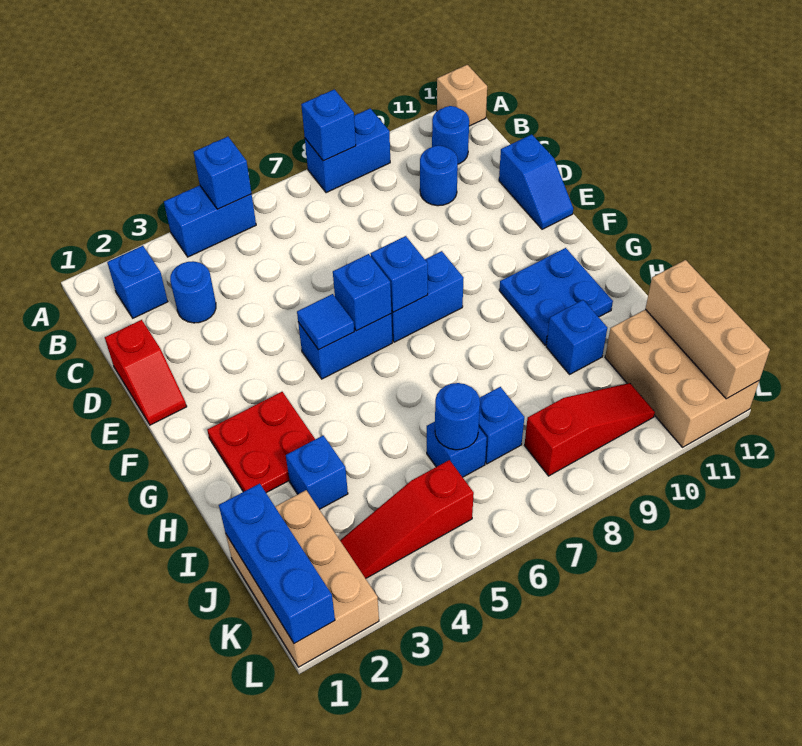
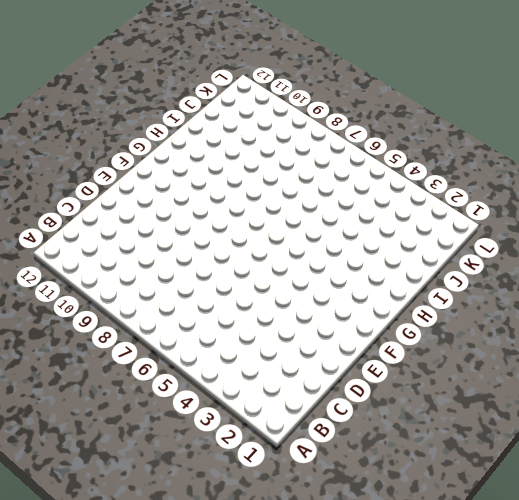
none -> blue 1x2 brick [164,185,256,257]
none -> blue 1x2 brick [305,109,390,193]
none -> tan 1x1 brick [437,65,487,126]

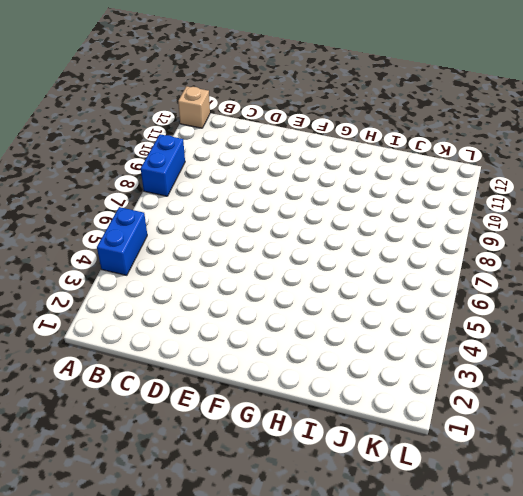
none -> blue 1x1 brick [107,246,168,318]
none -> blue 1x1 round brick [432,106,469,164]
none -> blue 1x1 round brick [170,261,216,323]

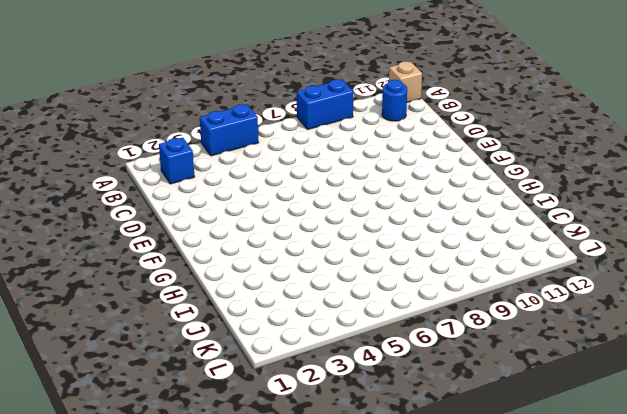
none -> blue 1x1 round brick [170,261,216,323]
none -> blue 1x1 round brick [420,145,458,206]
none -> red 1x2 slope [105,320,187,425]

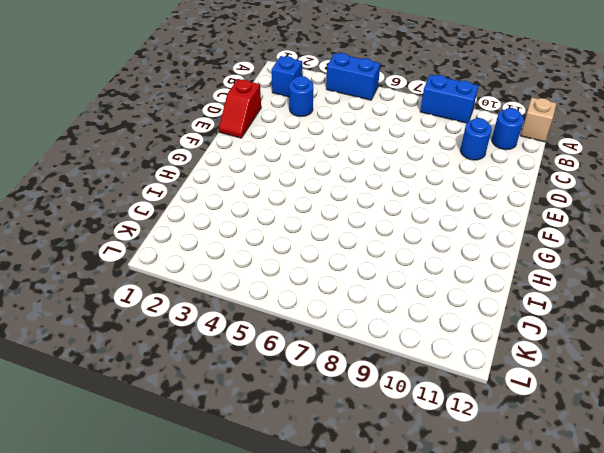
none -> blue 1x2 slope [499,134,573,229]
none -> blue 1x2 brick [298,314,392,379]
none -> blue 1x2 brick [391,251,463,342]

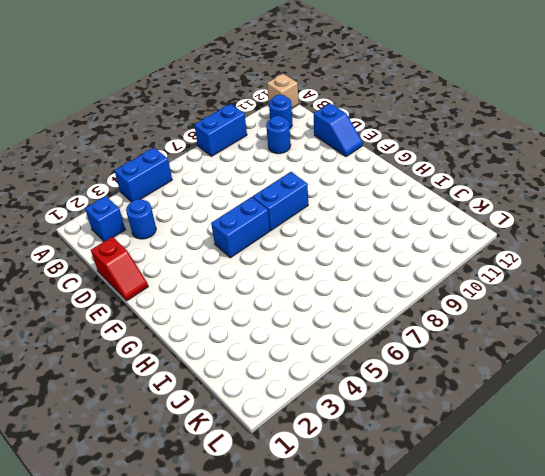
none -> red 2x2 plate [207,392,315,493]
none -> blue 2x2 plate [499,248,613,345]
none -> blue 1x1 brick [286,435,348,509]

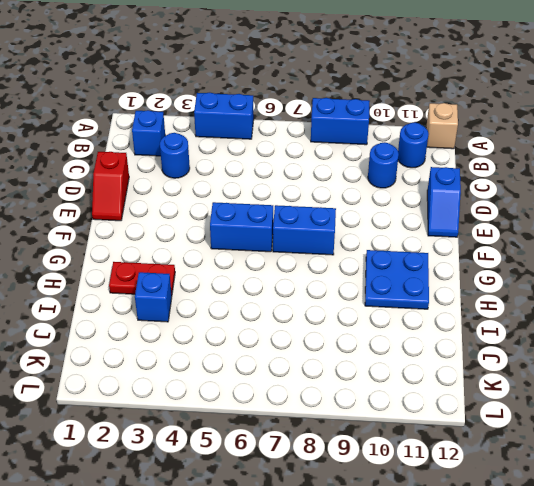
red 1x2 plate [109,262,175,294] -> red 2x2 plate [207,392,315,493]
none -> blue 1x1 brick [546,300,607,374]
none -> tan 2x3 brick [226,490,379,667]
none -> blue 1x1 brick [427,422,487,477]

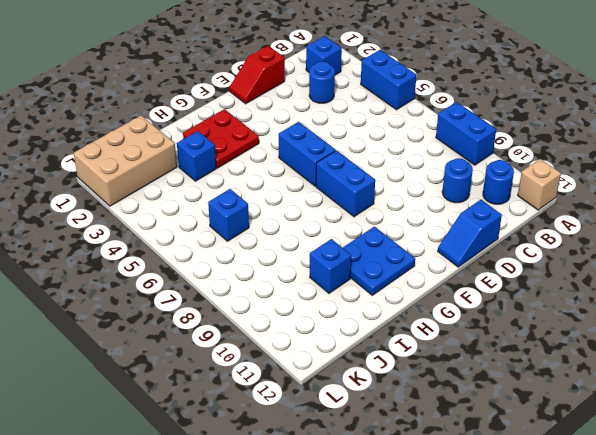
none -> blue 1x1 brick [479,387,524,464]
none -> tan 2x3 brick [605,309,759,447]
none -> red 1x3 slope [340,460,474,579]

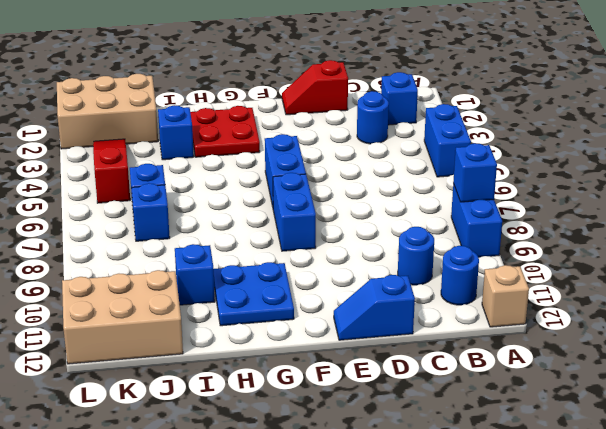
none -> red 1x3 slope [525,383,655,476]
none -> blue 1x1 brick [193,137,251,209]
none -> blue 1x1 tile [297,294,354,350]

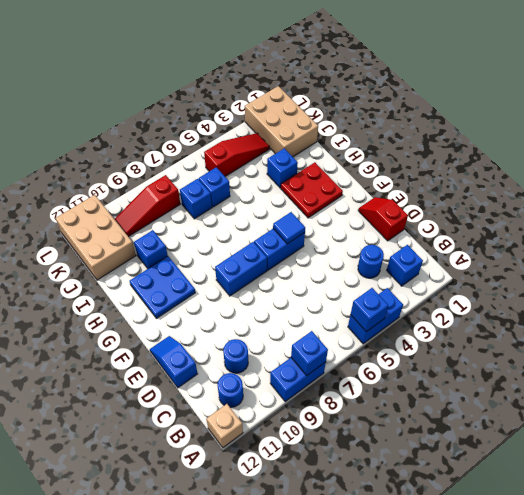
none -> blue 1x1 brick [333,254,391,331]
none -> blue 1x1 brick [370,236,428,312]
none -> blue 1x3 brick [219,484,335,644]

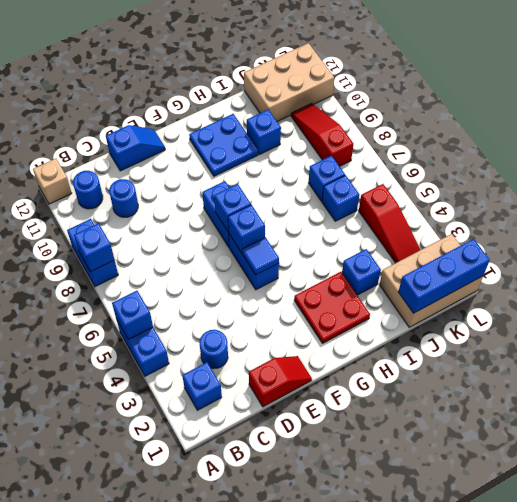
none -> blue 1x1 round brick [435,383,480,450]
none -> tan 1x3 brick [645,260,770,399]

